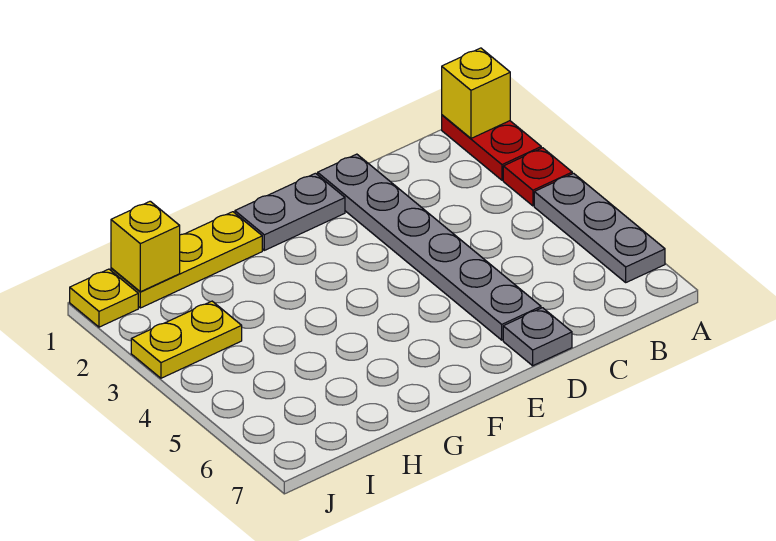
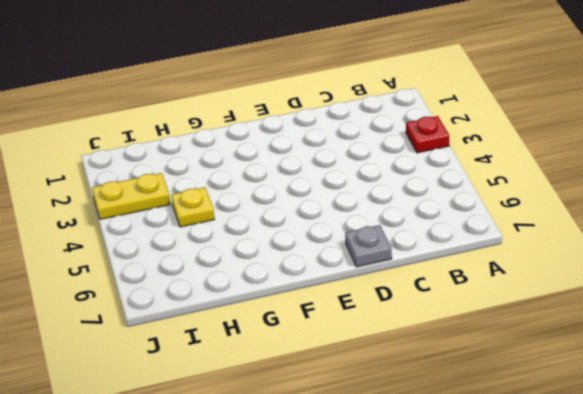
yellow 1x1 plate [171,188,214,227] -> yellow 1x1 plate moved to [70,269,138,327]
none -> red 1x2 plate [442,115,541,180]
none -> grey 1x3 plate [534,173,665,282]

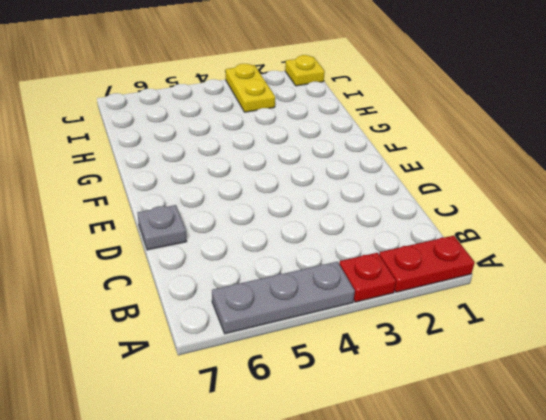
none -> grey 1x6 plate [318,154,541,340]
none -> grey 1x2 plate [235,173,345,250]

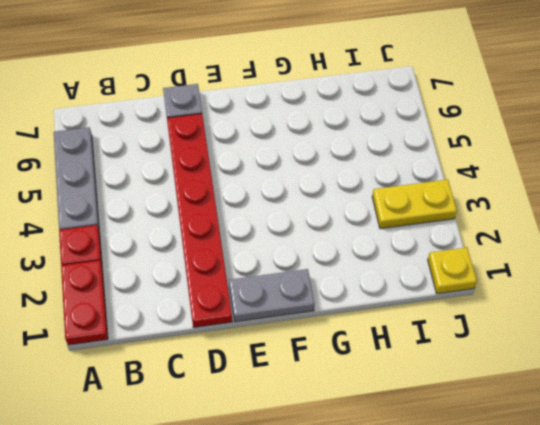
red 1x6 plate [167,114,232,328] -> grey 1x6 plate [318,154,541,340]
none -> yellow 1x3 plate [111,212,262,308]
none -> yellow 1x1 brick [442,48,510,138]

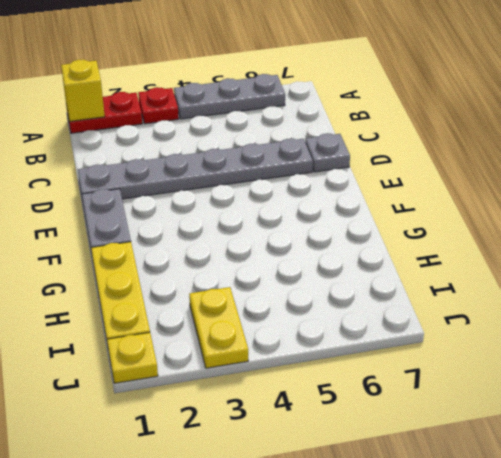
none -> yellow 1x1 brick [111,201,180,292]

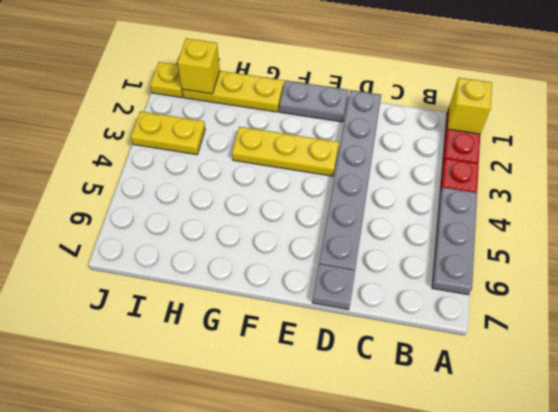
yellow 1x3 plate [232,127,339,176] -> none

